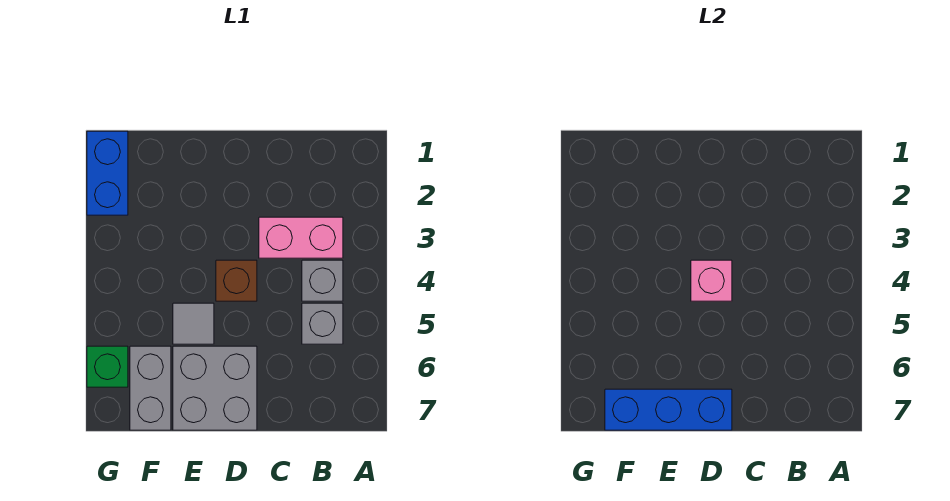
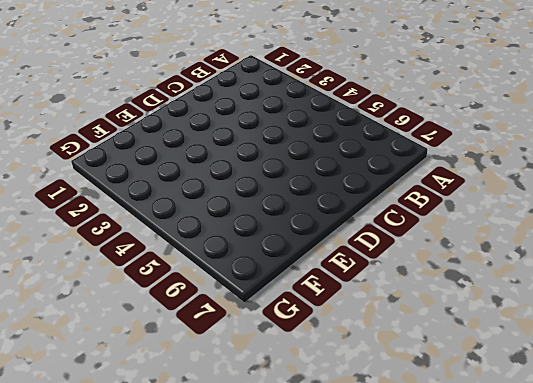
none -> pink 1x2 brick [259,217,343,258]
none -> grey 1x1 brick [302,260,343,301]

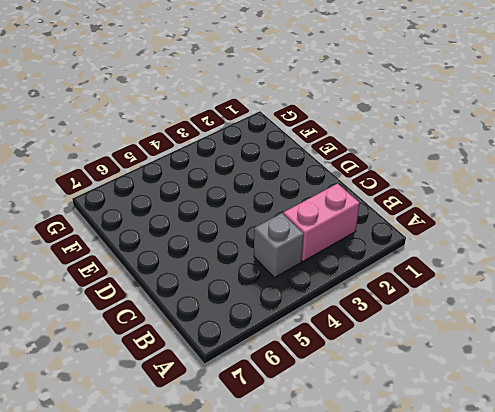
pink 1x2 brick [283,184,360,261] -> pink 1x2 brick turned to [259,217,343,258]
none -> grey 1x1 brick [302,303,343,344]
none -> brown 1x1 brick [216,260,257,301]

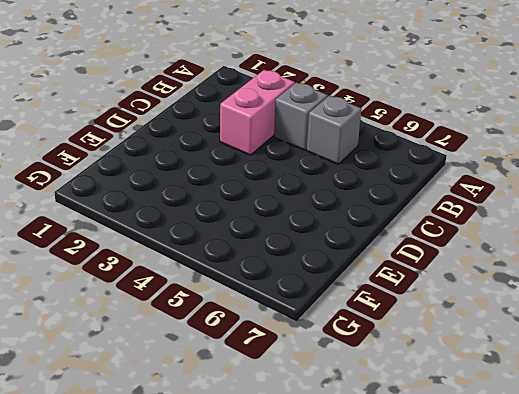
none -> brown 1x1 brick [216,260,257,301]
none -> grey 2x2 brick [173,346,257,430]

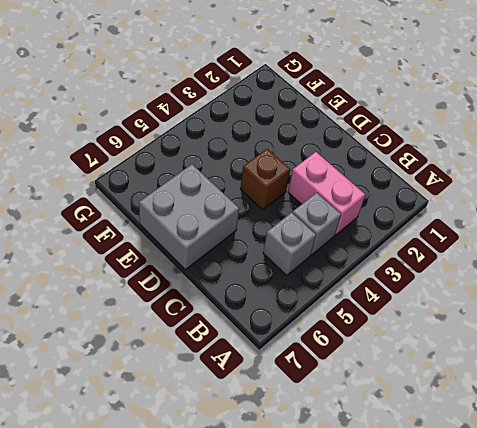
none -> grey 1x1 tile [173,303,214,344]
none -> grey 1x2 brick [130,346,171,430]

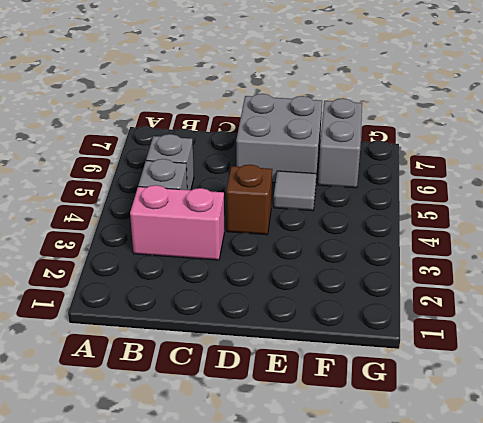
none -> blue 1x2 brick [87,131,128,215]
none -> green 1x1 brick [87,346,128,387]

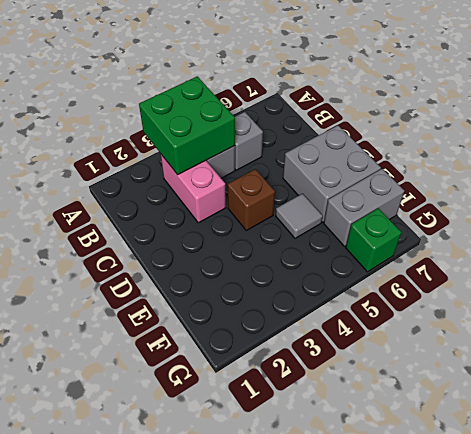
green 2x2 brick [139,76,235,175] -> none
none -> blue 1x2 brick [87,131,128,215]
none -> pink 1x1 brick [691,260,732,301]

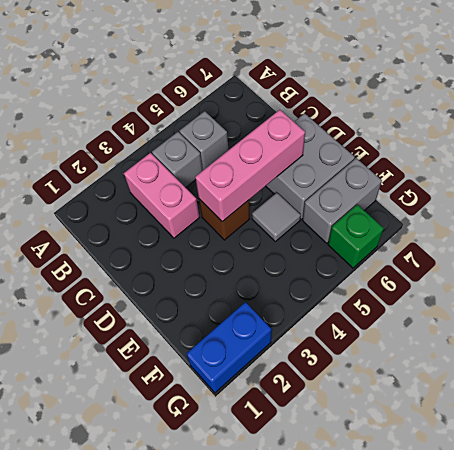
pink 1x3 brick [195,110,305,222] -> pink 1x1 brick [691,260,732,301]
none -> blue 1x3 brick [605,389,732,430]

